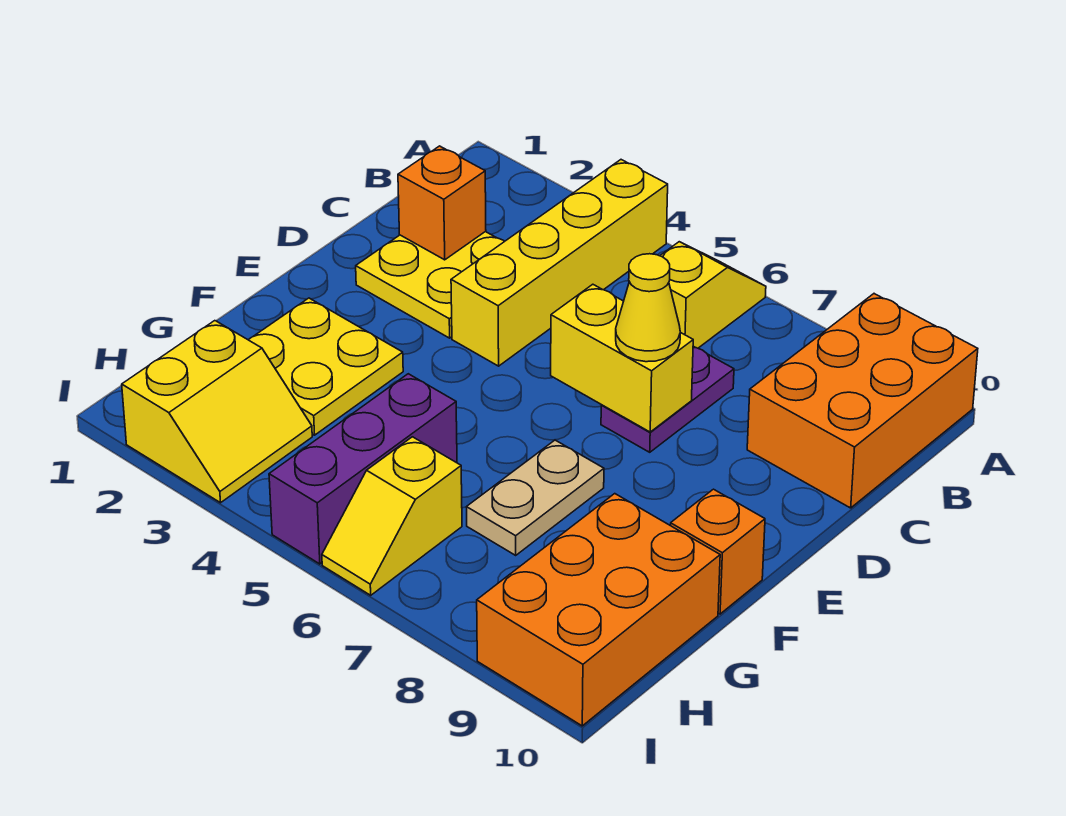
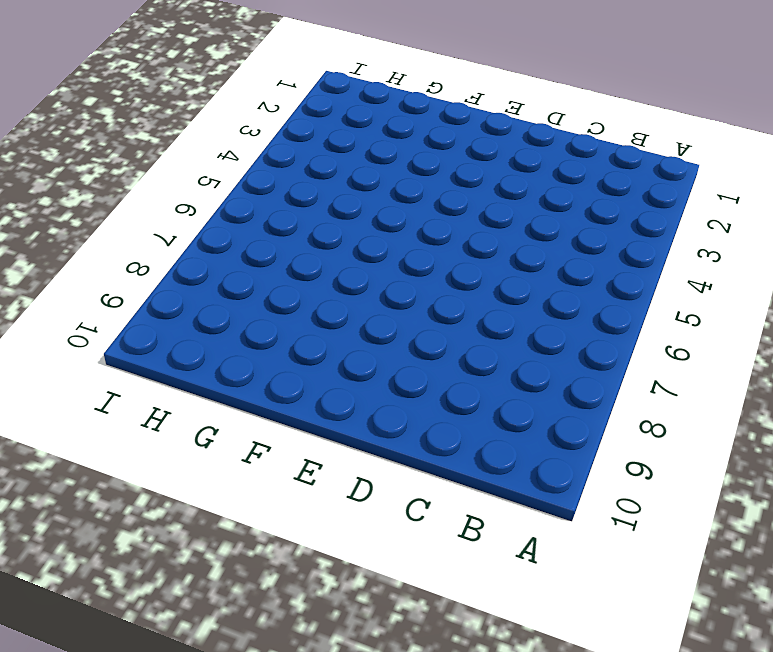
none -> yellow 1x4 brick [451,160,668,366]
none -> yellow 1x2 slope [660,242,766,348]
none -> orange 2x3 brick [747,294,978,508]

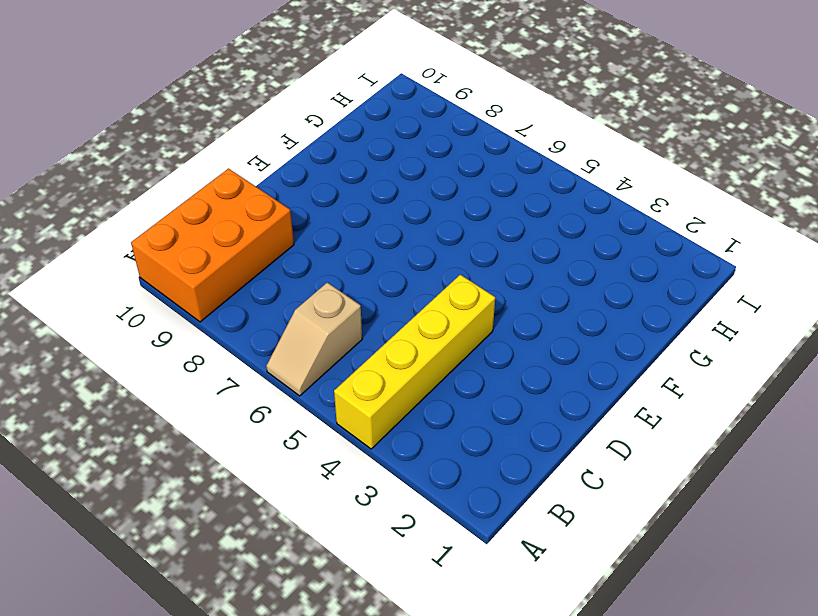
tan 1x2 slope [266,282,362,396] -> yellow 1x2 slope [660,242,766,348]
none -> yellow 2x2 plate [356,232,505,338]
none -> purple 1x2 plate [601,346,734,452]
none -> yellow 2x2 plate [249,298,403,435]

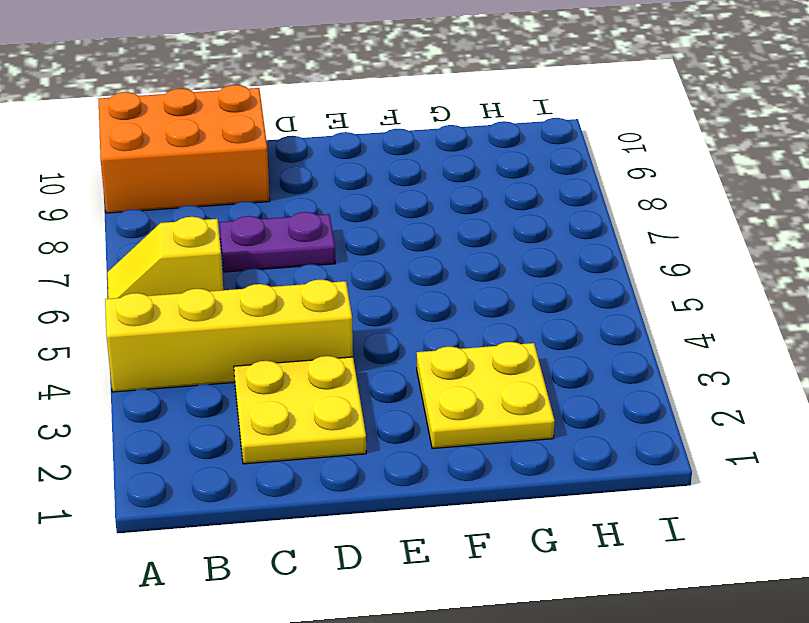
none -> tan 1x2 plate [467,440,604,555]
none -> orange 1x1 brick [670,489,765,614]
none -> purple 1x3 brick [269,374,457,564]

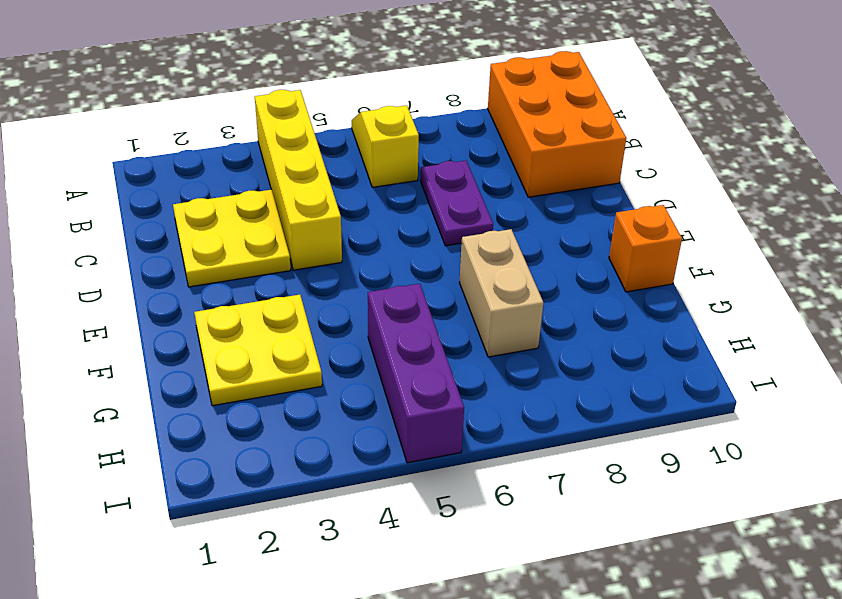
tan 1x2 brick [459,229,543,357] -> tan 1x2 plate [467,440,604,555]
none -> orange 2x3 brick [477,494,720,726]
none -> yellow 2x2 slope [122,321,312,503]
none -> yellow 1x2 slope [322,437,462,595]

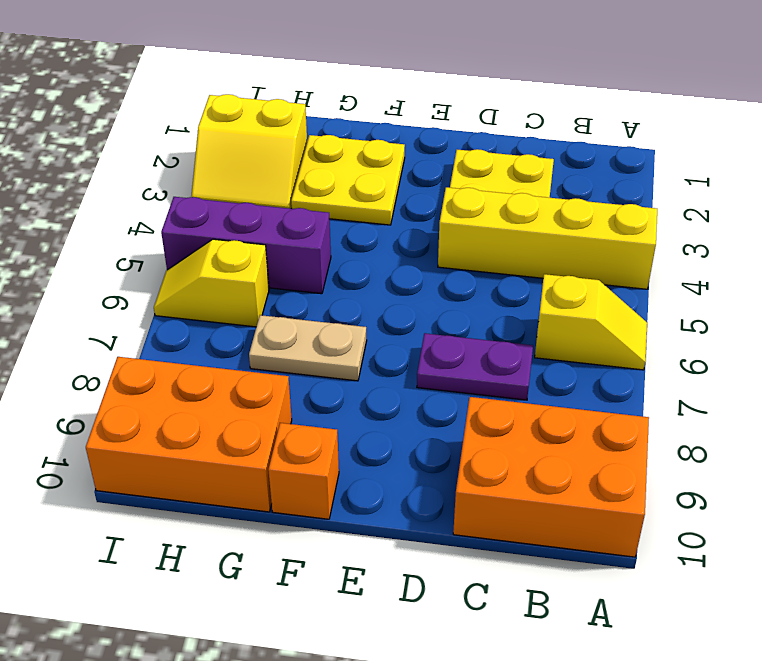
none -> orange 1x1 brick [398,146,486,260]
none -> yellow 1x2 brick [551,284,693,432]
none -> yellow 1x1 cone [616,254,680,362]

